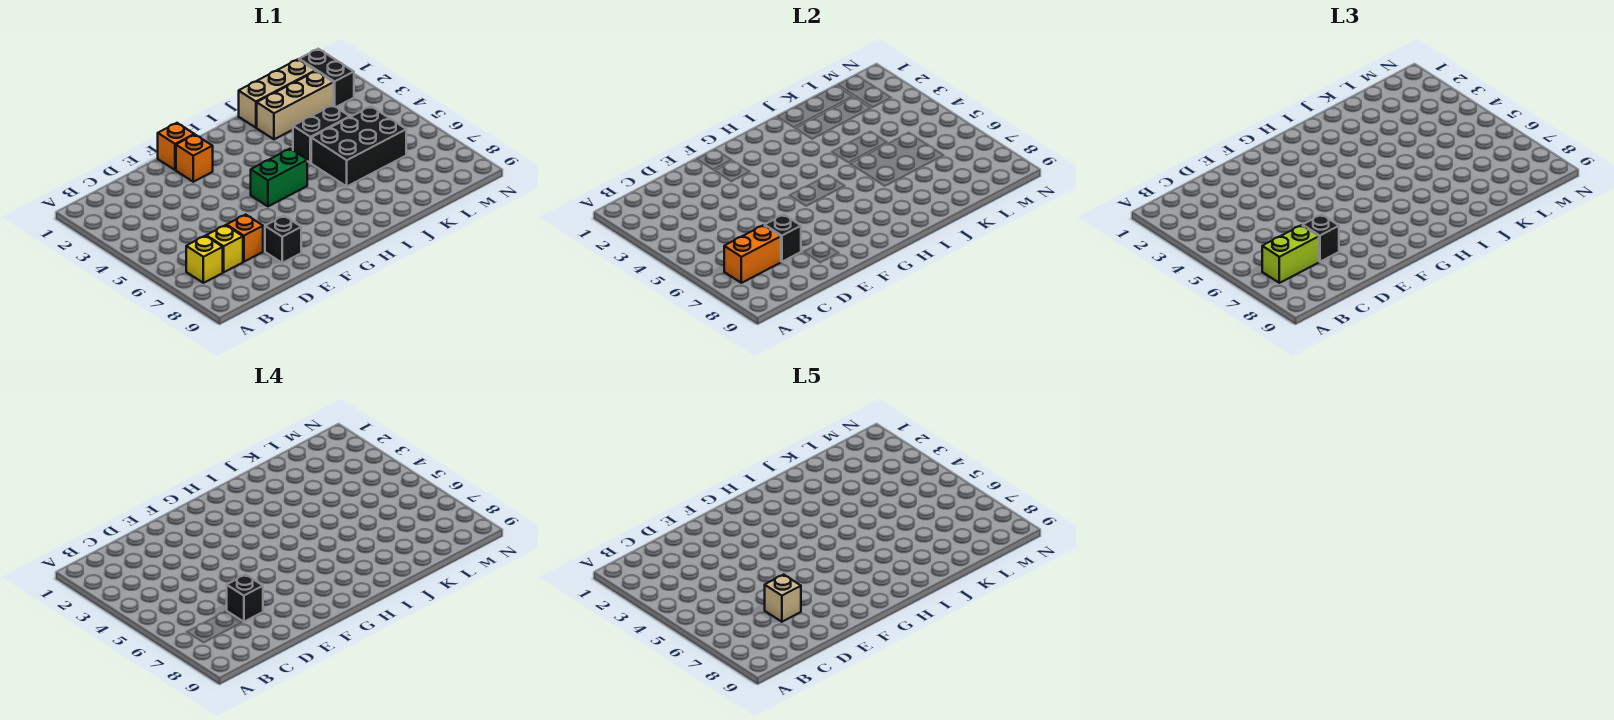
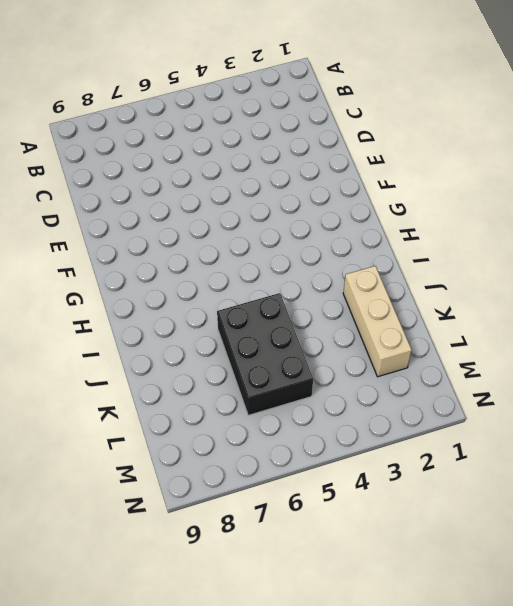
none -> yellow 1x1 brick [186,236,223,283]
none -> yellow 1x1 brick [206,225,243,272]
none -> orange 1x1 brick [227,215,263,262]

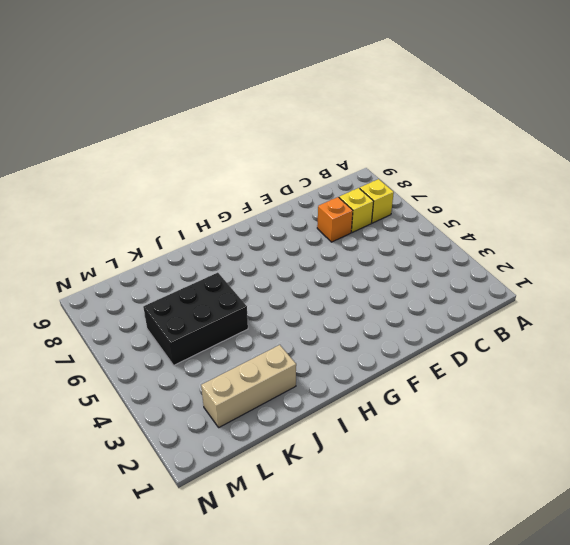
none -> black 1x1 brick [265,216,301,263]
none -> orange 1x1 brick [158,123,194,170]
none -> orange 1x1 brick [176,135,213,182]

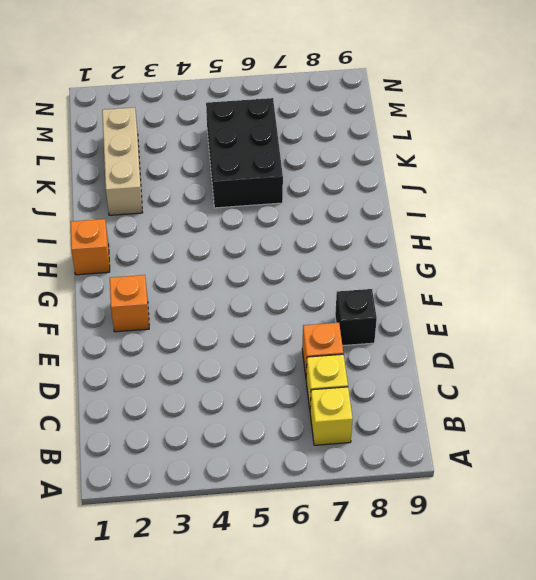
orange 1x1 brick [71,219,110,275] -> orange 1x1 brick moved to [158,123,194,170]
none -> green 1x2 brick [251,149,307,206]
none -> tan 1x3 brick [239,59,315,128]
none -> black 1x2 brick [293,105,350,163]

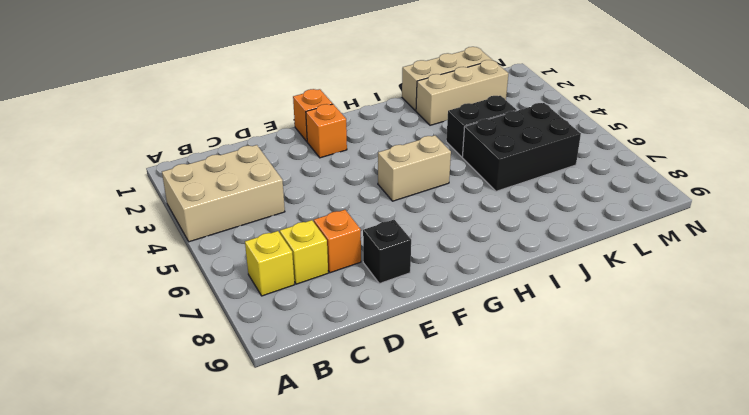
tan 2x3 brick [162,145,285,242] -> none
tan 1x2 brick [378,135,451,201] -> green 1x2 brick [251,149,307,206]
none -> black 1x2 brick [299,49,354,107]
none -> orange 1x2 brick [724,225,781,283]
none -> black 1x1 brick [765,215,801,262]

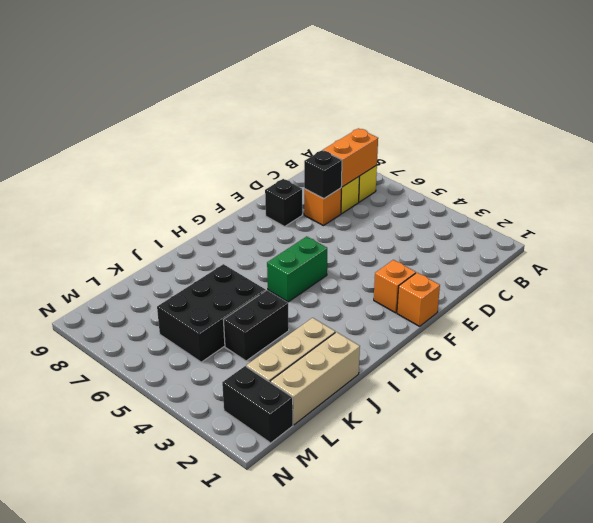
none -> lime 1x2 brick [1262,225,1319,283]
none -> black 1x1 brick [1303,215,1339,262]
none -> black 1x1 brick [227,575,263,622]

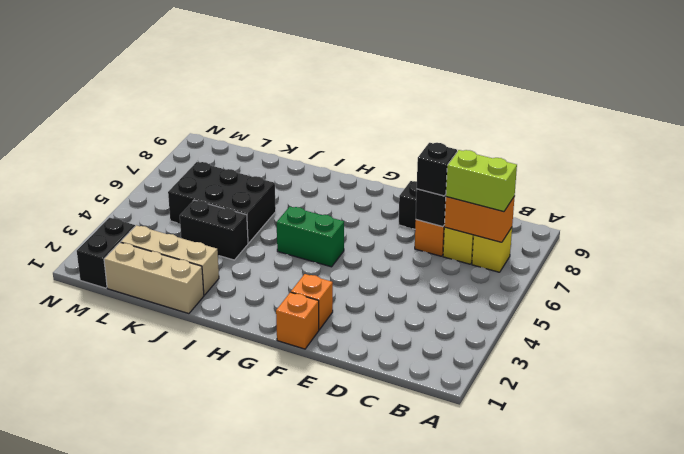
none -> black 1x1 brick [227,575,263,622]
none -> tan 1x1 brick [765,575,801,622]

